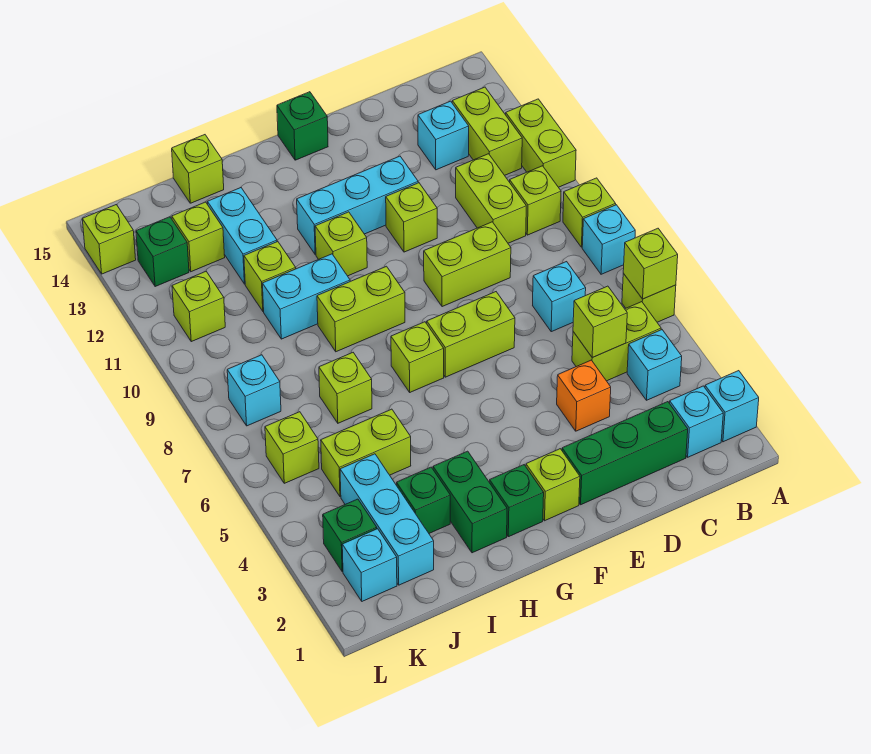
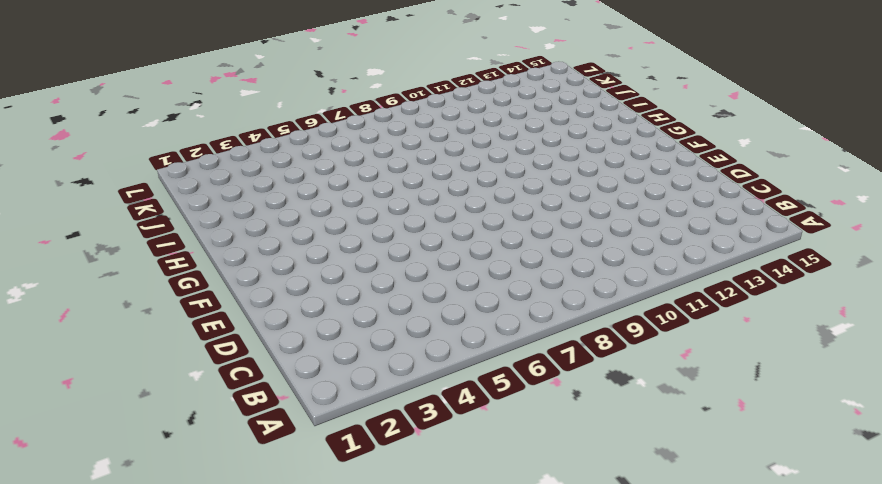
none -> cyan 1x1 brick [705,371,759,442]
none -> lime 1x1 brick [622,274,676,322]
none -> cyan 1x1 brick [582,205,635,274]
none -> lime 1x1 brick [563,178,616,247]

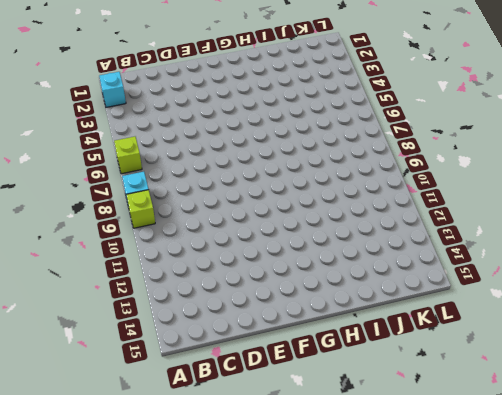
none -> lime 1x2 brick [506,99,576,187]
none -> cyan 1x1 brick [670,386,723,457]
none -> cyan 1x1 brick [627,330,682,400]
none -> lime 1x2 brick [572,302,661,381]

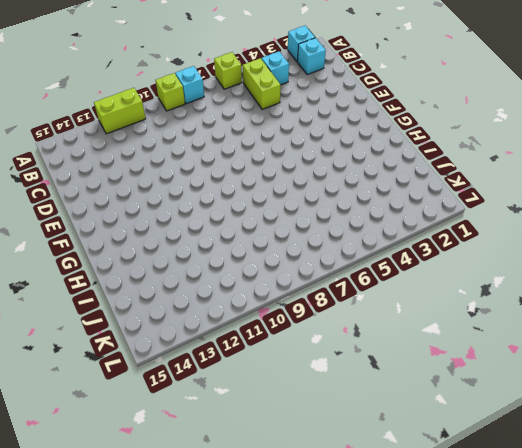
none -> lime 1x1 brick [510,166,561,235]
none -> lime 1x2 brick [452,87,522,175]
none -> green 1x3 brick [562,402,688,505]
none -> cyan 1x1 brick [533,262,586,332]

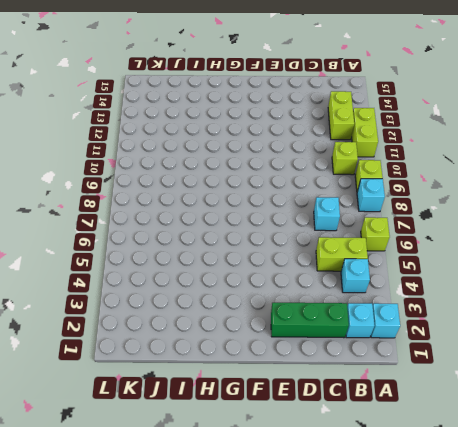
none -> lime 1x2 brick [456,154,526,243]
none -> cyan 1x1 brick [418,101,469,170]
none -> orange 1x1 brick [557,360,611,431]
none -> lime 1x2 brick [424,222,511,307]

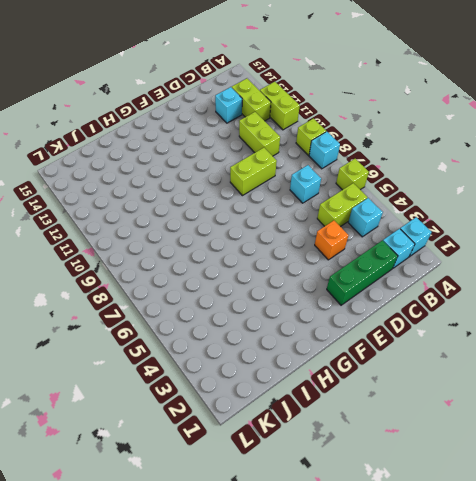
none -> lime 1x1 brick [510,166,561,235]
none -> lime 1x2 brick [427,292,515,377]
none -> lime 1x1 brick [386,183,437,252]
none -> cyan 1x3 brick [297,156,418,254]

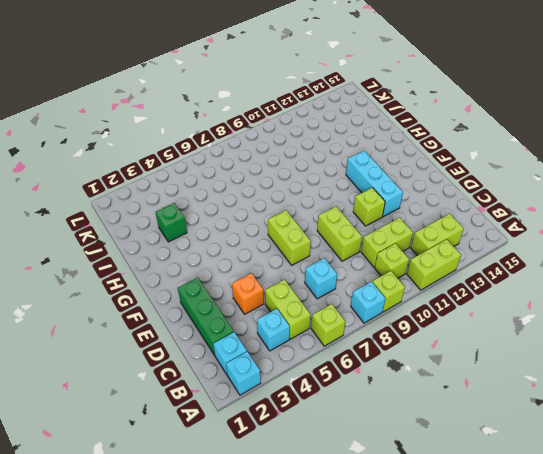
none -> cyan 1x1 brick [418,101,469,170]
none -> lime 1x1 brick [526,449,580,521]
none -> green 1x1 brick [277,92,328,160]
none -> green 1x1 brick [490,465,544,537]

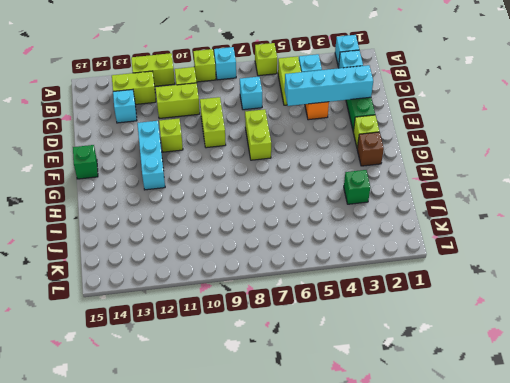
cyan 1x4 brick [284,65,373,106] -> none
brown 1x1 brick [357,132,384,166] -> green 1x1 brick [490,465,544,537]
none -> lime 1x1 brick [391,322,444,392]
none -> lime 1x2 brick [317,266,405,352]
none -> lime 1x1 brick [315,212,367,276]
none -> green 1x2 brick [433,451,507,553]

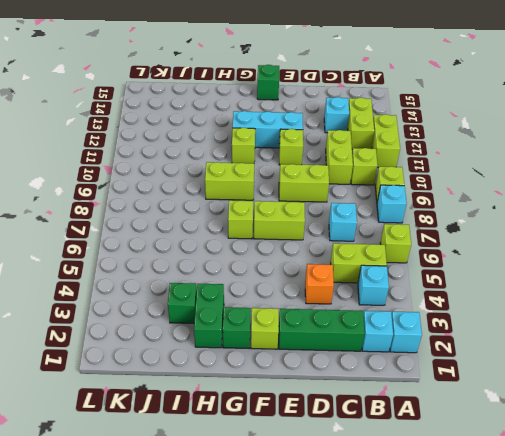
none -> cyan 1x2 brick [262,254,350,339]
none -> lime 1x2 brick [321,409,411,497]
none -> lime 1x1 brick [319,353,372,423]
none -> lime 1x1 brick [244,242,296,311]

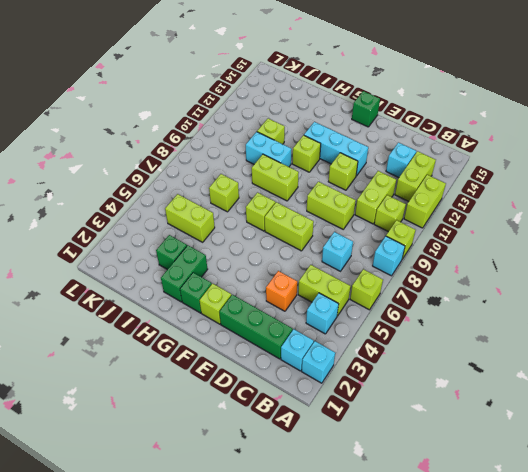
none -> cyan 1x2 brick [208,188,277,284]
none -> lime 1x1 brick [172,135,224,203]
none -> cyan 1x3 brick [340,454,434,585]
none -> lime 1x1 brick [172,202,225,272]

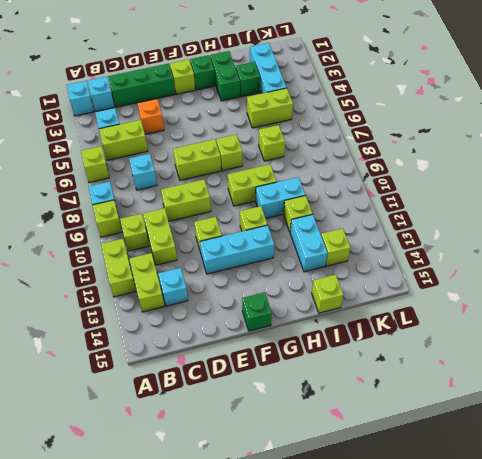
none -> cyan 1x1 brick [342,529,397,601]
none -> green 1x1 brick [323,499,377,572]
none -> lime 1x1 brick [265,412,319,483]
none -> cyan 1x1 brick [227,355,281,426]

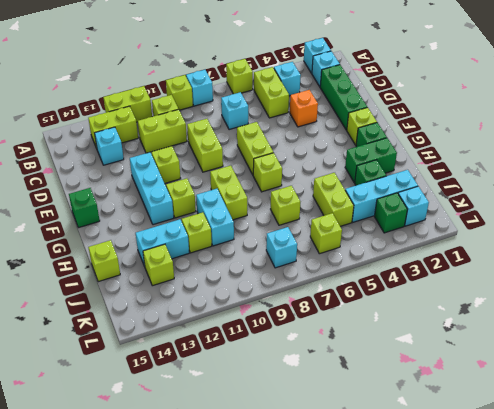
none -> lime 1x1 brick [172,272,225,342]
none -> green 1x1 brick [136,217,189,287]
none -> lime 1x1 brick [82,205,136,274]
none -> lime 1x1 brick [623,228,678,299]

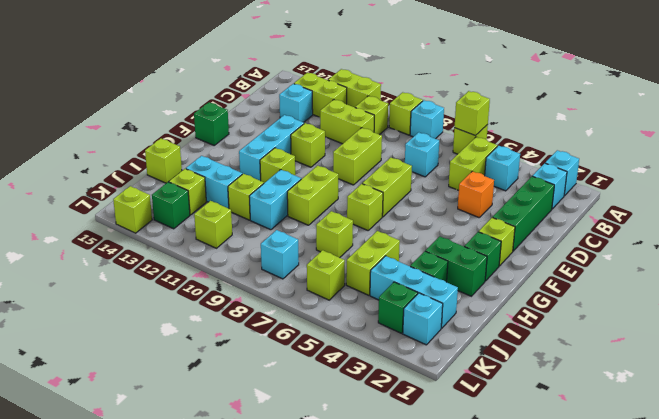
none -> lime 1x1 brick [573,286,627,358]

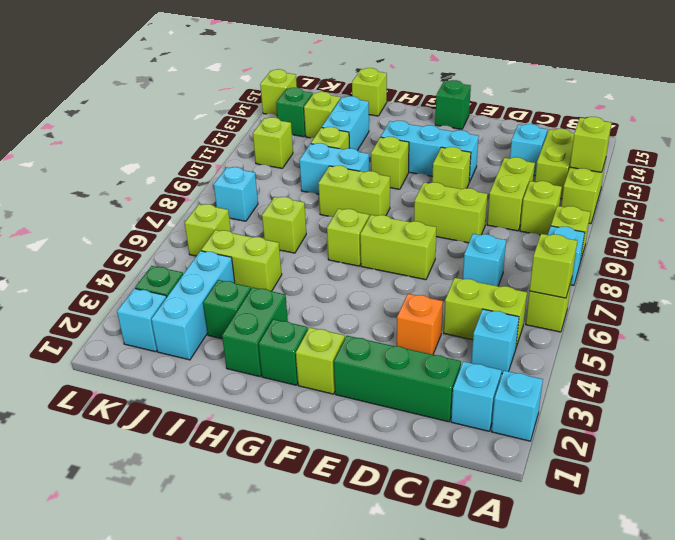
lime 1x1 brick [570,117,611,172] -> lime 1x1 brick moved to [573,286,627,358]

